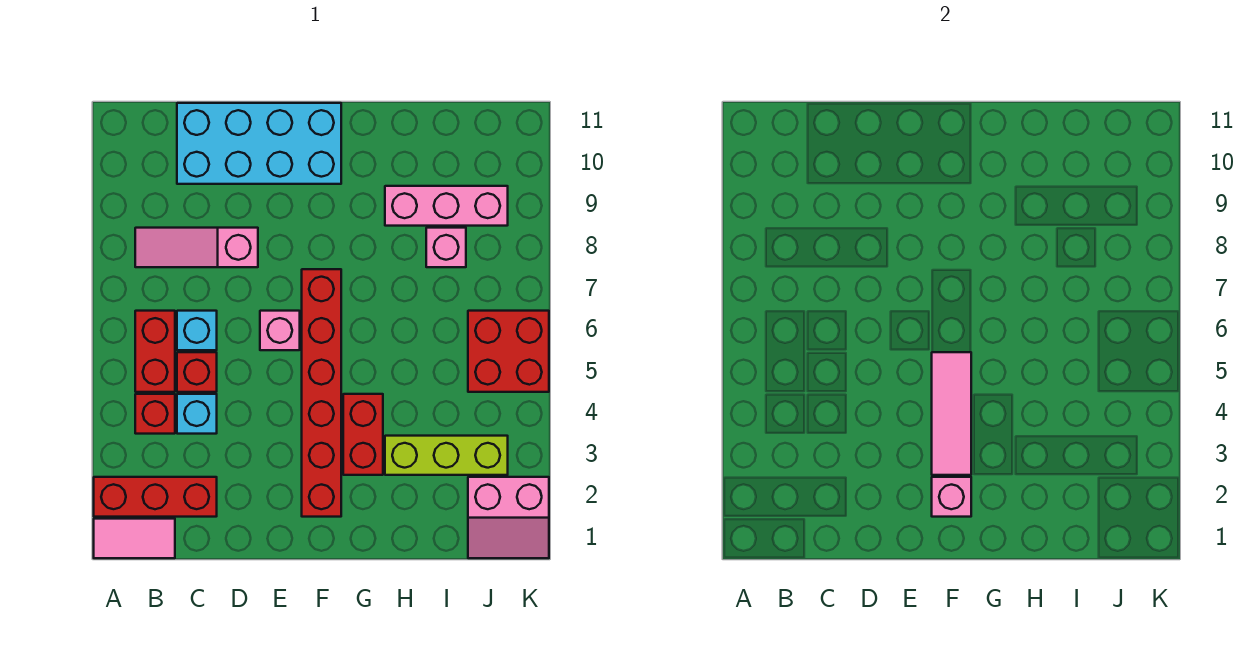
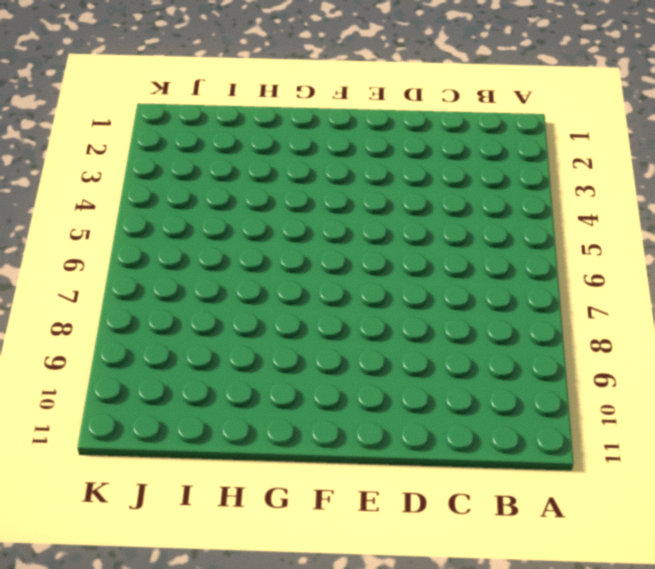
none -> pink 1x2 tile [94,519,175,558]
none -> red 1x3 brick [94,477,217,517]
none -> red 1x1 brick [135,394,175,434]

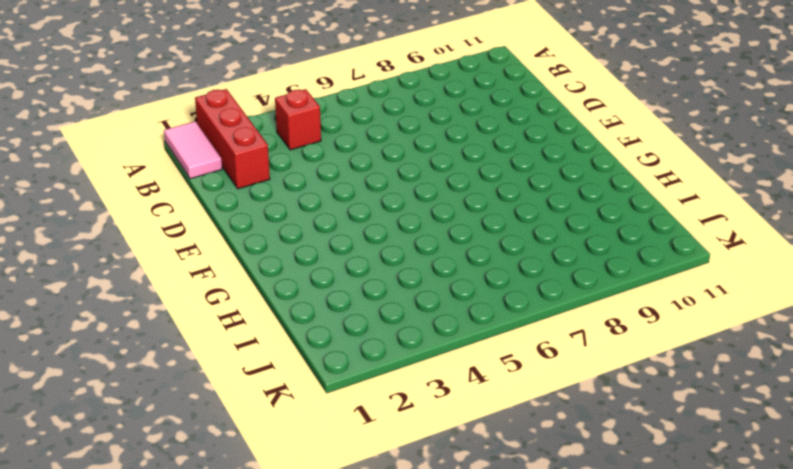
none -> red 1x2 brick [135,311,175,392]
none -> pink 1x3 slope [135,228,258,267]
none -> cyan 1x1 brick [177,394,217,434]

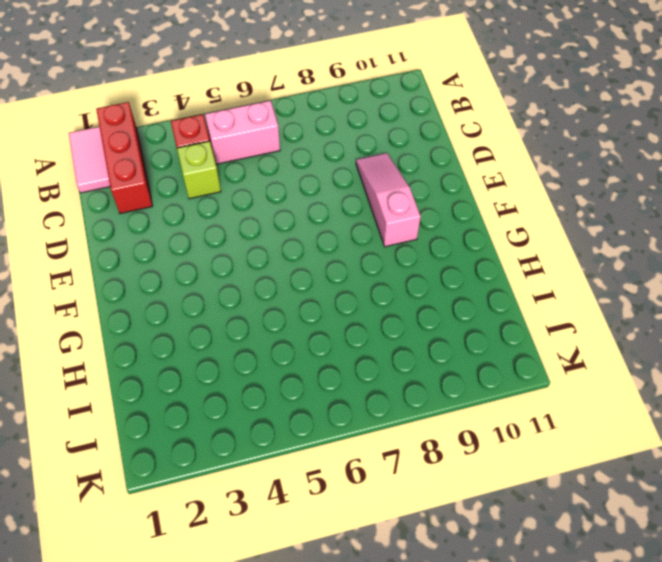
pink 1x2 brick [205,101,280,164] -> red 1x2 brick [135,311,175,392]
lime 1x1 brick [177,141,221,199] -> cyan 1x1 brick [177,394,217,434]
pink 1x3 slope [356,153,421,247] -> pink 1x3 slope moved to [135,228,258,267]
none -> red 1x1 brick [177,352,217,392]
none -> cyan 1x1 brick [177,311,217,350]
none -> cyan 2x4 brick [177,103,341,184]

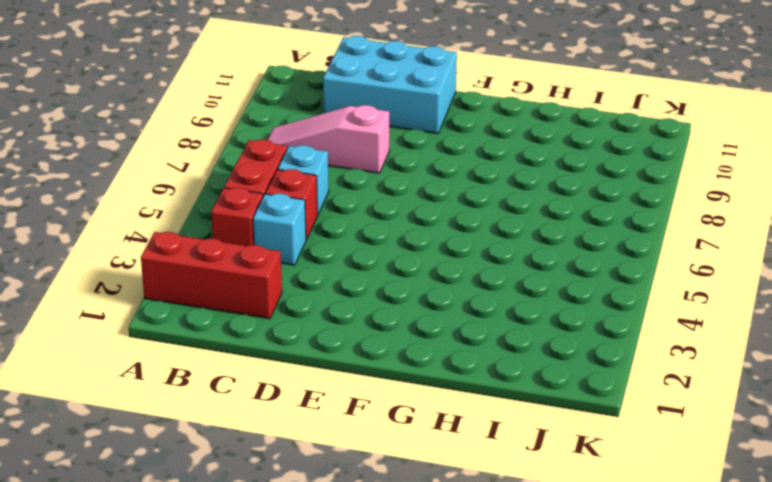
cyan 2x3 brick [323,36,457,134] -> cyan 2x4 brick [177,103,341,184]
none -> pink 1x2 tile [94,519,175,558]
none -> pink 1x1 brick [260,311,300,350]
none -> red 1x6 brick [302,269,341,517]

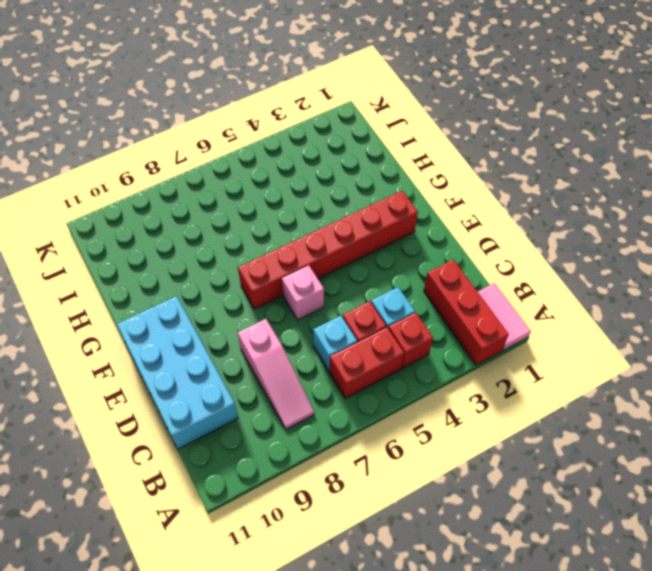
none -> red 1x2 brick [343,394,383,475]
none -> lime 1x3 brick [385,436,508,475]
none -> pink 1x3 brick [385,186,508,226]

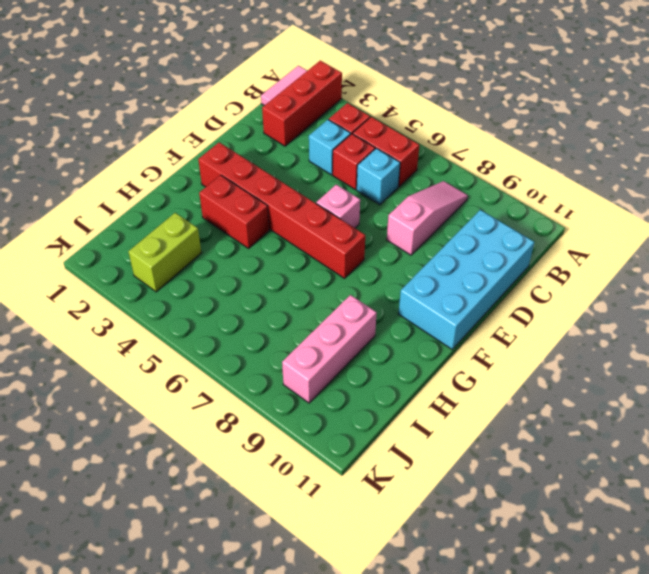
lime 1x2 brick [128,213,201,292] -> lime 1x3 brick [385,436,508,475]
none -> pink 1x1 brick [426,228,466,267]
none -> pink 2x2 slope [468,477,549,558]
none -> red 2x2 brick [468,311,549,392]

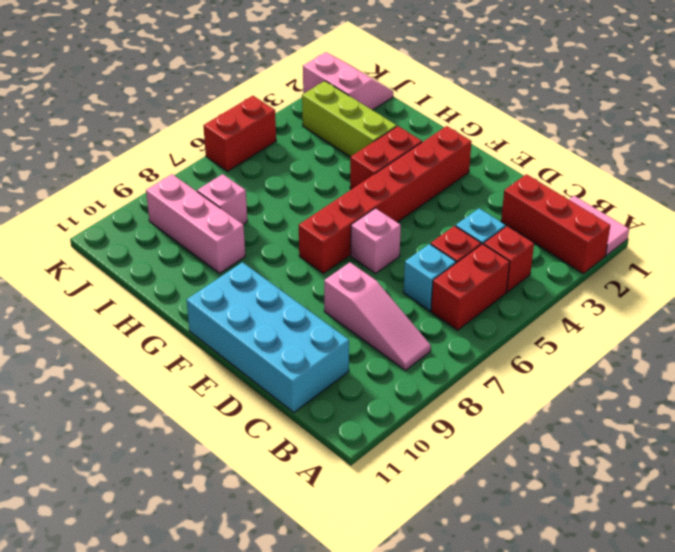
red 1x2 brick [203,96,276,171] -> red 2x2 brick [468,311,549,392]
none -> pink 1x1 brick [932,477,971,517]
none -> pink 1x3 tile [932,352,971,475]

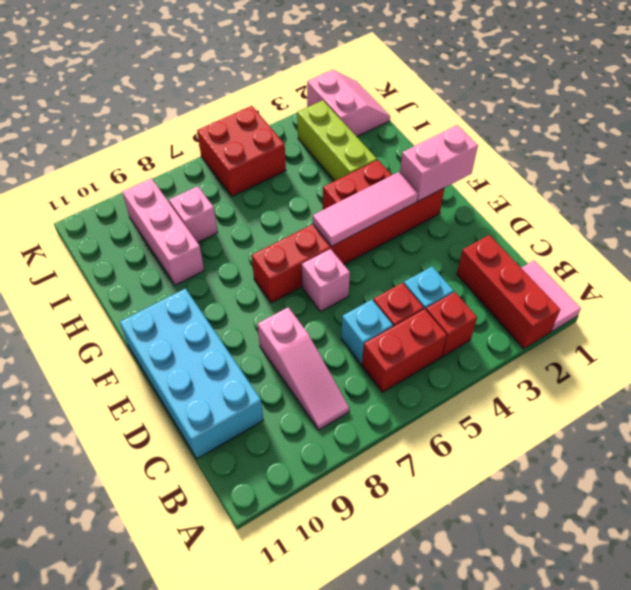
pink 1x2 brick [400,125,478,201] -> pink 1x1 brick [932,477,971,517]

